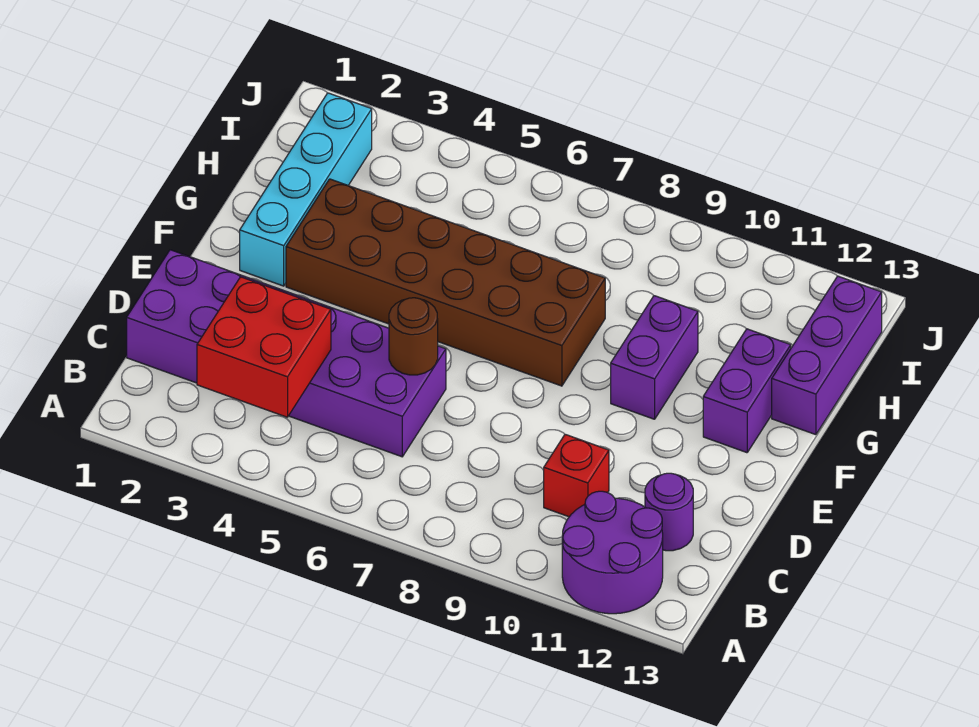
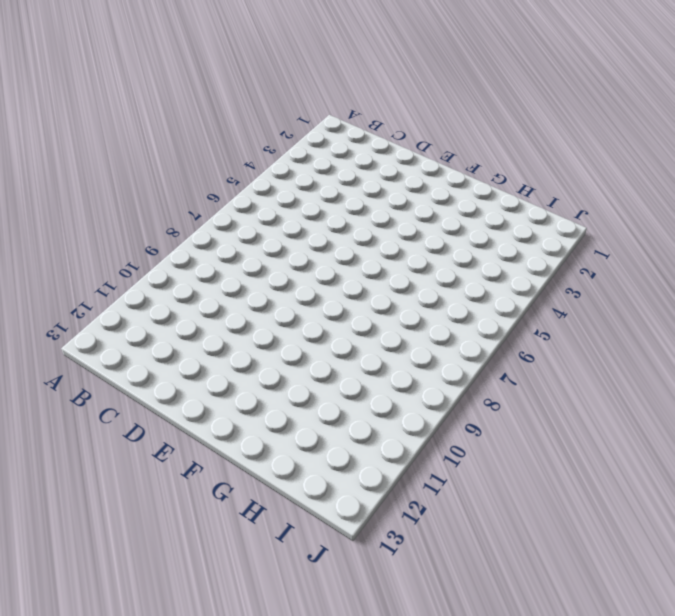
none -> purple 2x2 round brick [562,491,663,614]
none -> purple 2x6 brick [127,250,446,457]

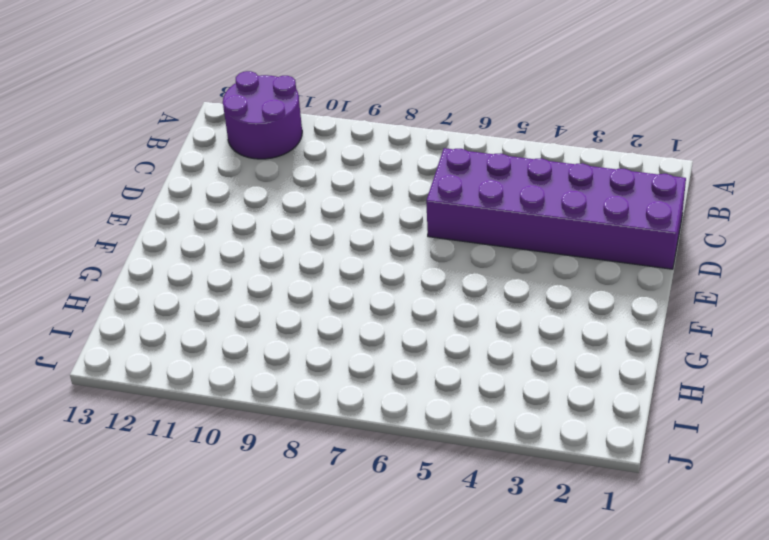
none -> red 1x1 brick [544,434,609,517]
none -> purple 1x1 round brick [645,473,693,551]

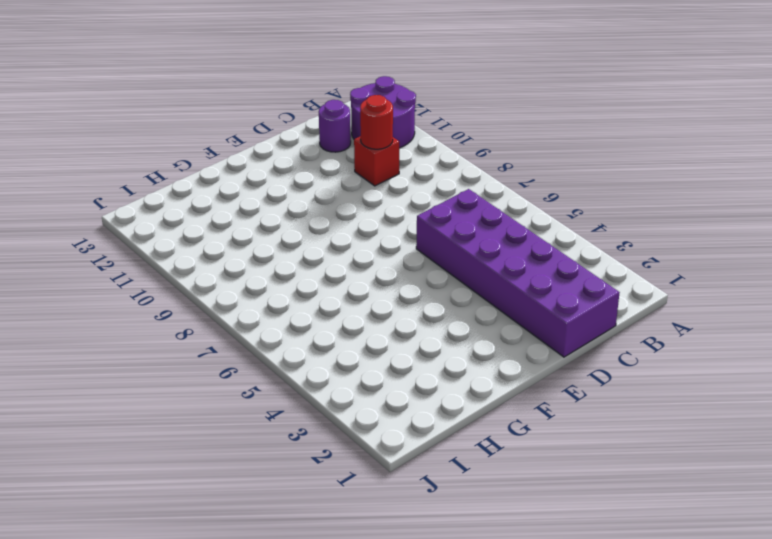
red 1x1 round brick [360,95,393,149] -> none
none -> cyan 1x4 brick [240,93,372,286]
none -> brown 2x6 brick [286,179,605,386]

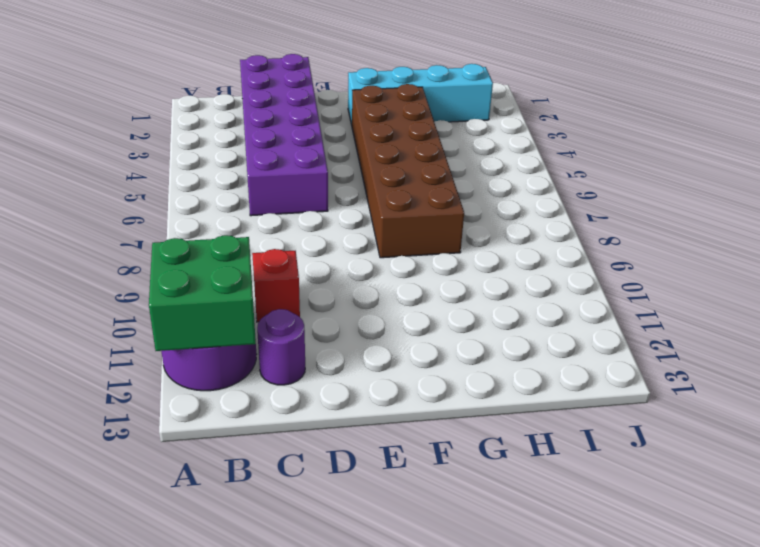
green 2x2 brick [149,235,256,351] -> none
none -> purple 1x2 brick [611,296,698,419]
none -> purple 1x2 brick [703,329,791,453]

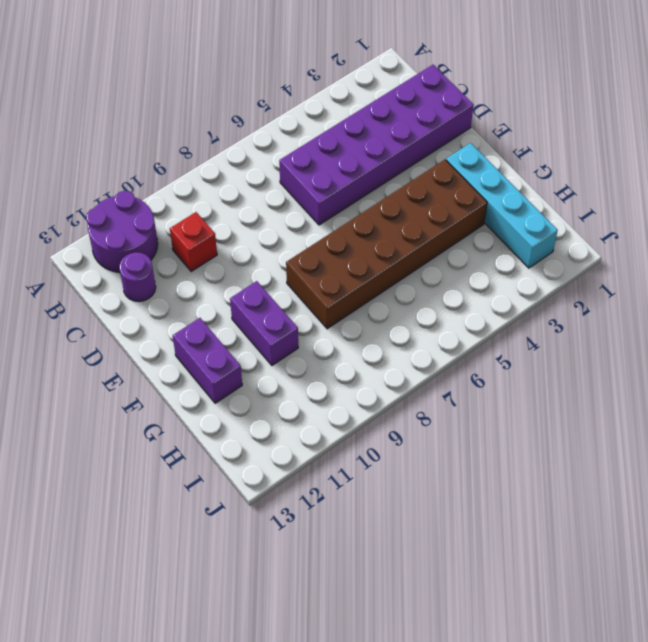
none -> purple 1x3 brick [772,276,882,435]
none -> red 2x2 brick [197,277,331,417]

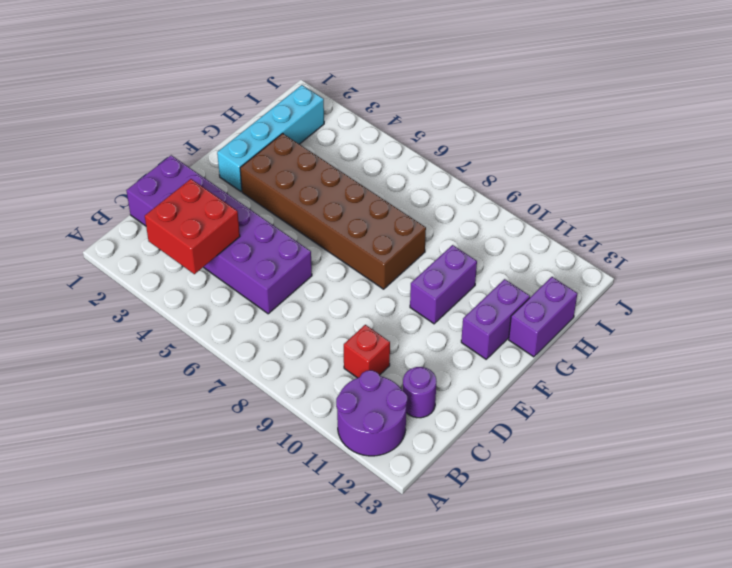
purple 1x2 brick [509,277,577,357] -> purple 1x3 brick [772,276,882,435]
none -> brown 1x1 round brick [389,298,438,375]

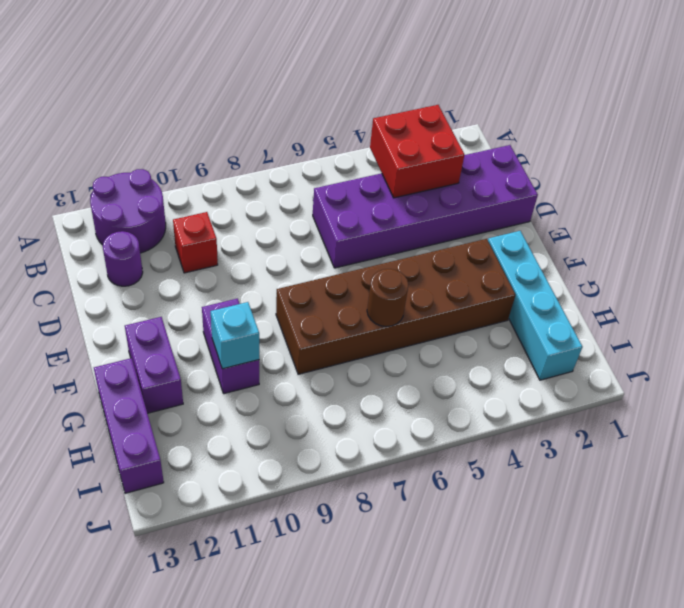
brown 1x1 round brick [367,269,409,327] -> brown 1x1 round brick moved to [389,298,438,375]
cyan 1x1 brick [211,302,259,369] -> none

